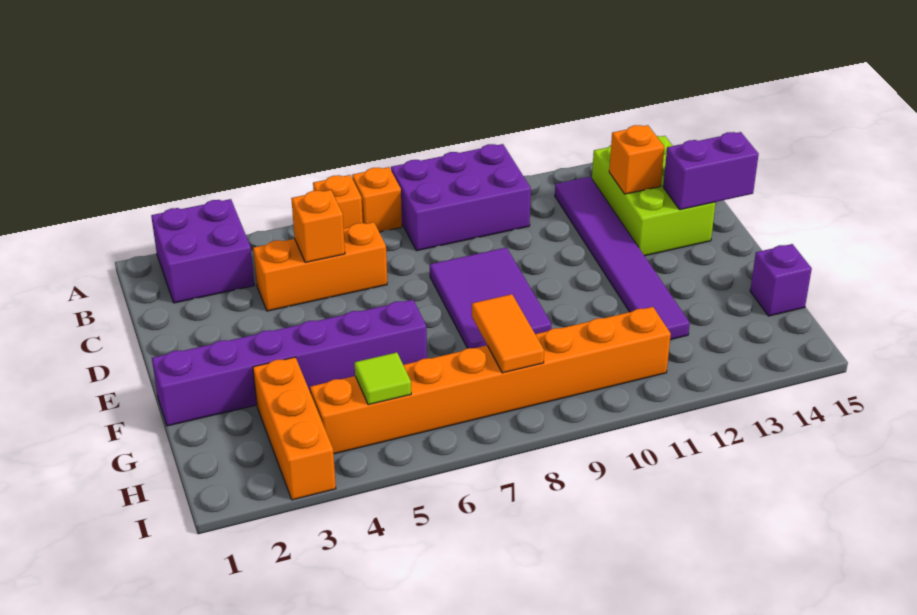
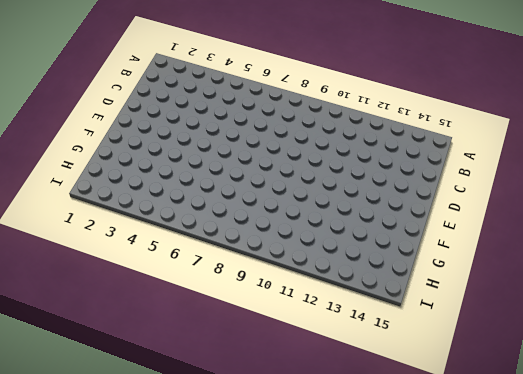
none -> purple 2x2 brick [151,199,254,303]
none -> orange 1x1 brick [313,175,363,228]
none -> orange 1x1 brick [352,167,402,232]

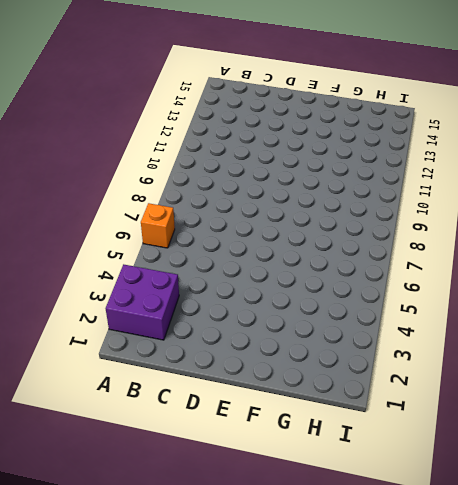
none -> orange 1x1 brick [352,167,402,232]
none -> purple 2x3 brick [391,144,531,251]
none -> purple 1x6 tile [555,177,690,340]

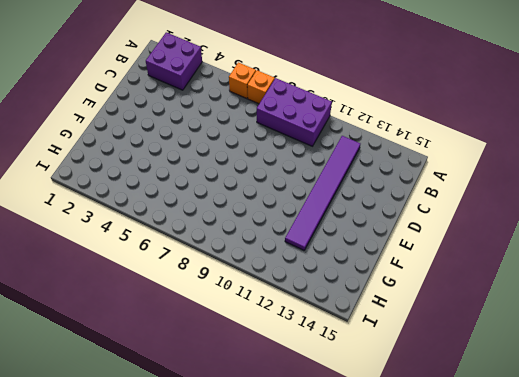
none -> lime 2x3 brick [592,136,716,256]
none -> orange 1x3 brick [253,222,387,311]
none -> purple 2x3 tile [430,248,552,348]

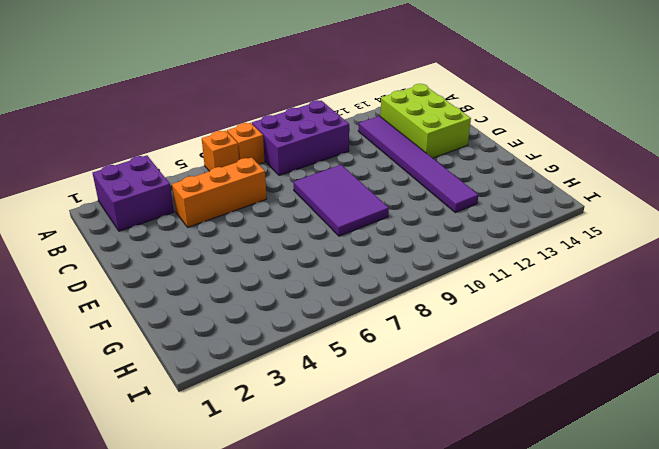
none -> purple 1x6 brick [152,300,427,426]
none -> orange 1x3 brick [253,357,336,500]
none -> purple 1x1 brick [750,244,812,316]

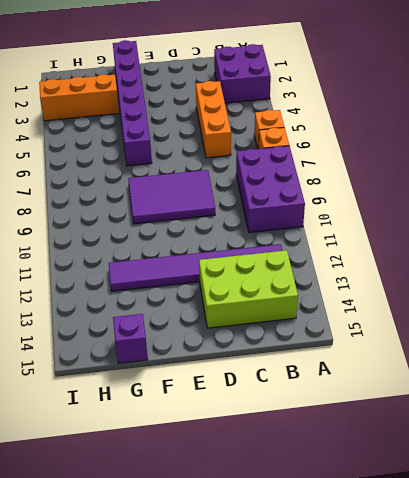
none -> orange 1x8 brick [310,307,671,454]
none -> orange 1x1 brick [291,190,345,262]
none -> orange 1x1 brick [609,125,664,194]

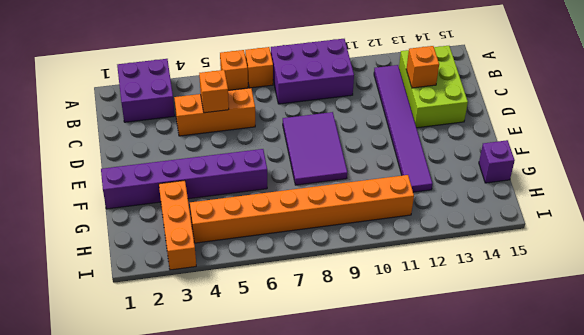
none -> purple 1x2 brick [663,132,759,210]
none -> orange 1x2 tile [472,294,544,373]
none -> lime 1x1 tile [355,353,411,405]

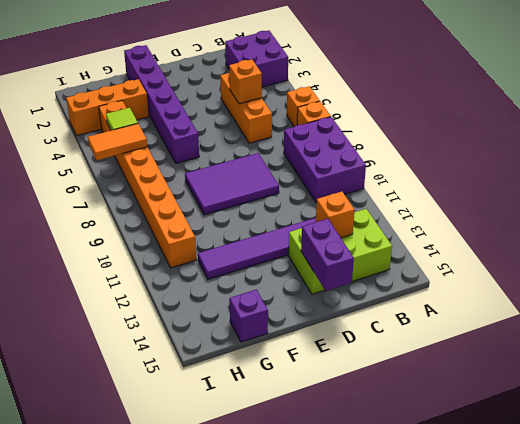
orange 1x2 tile [88,124,147,160] -> orange 1x2 tile moved to [472,294,544,373]

